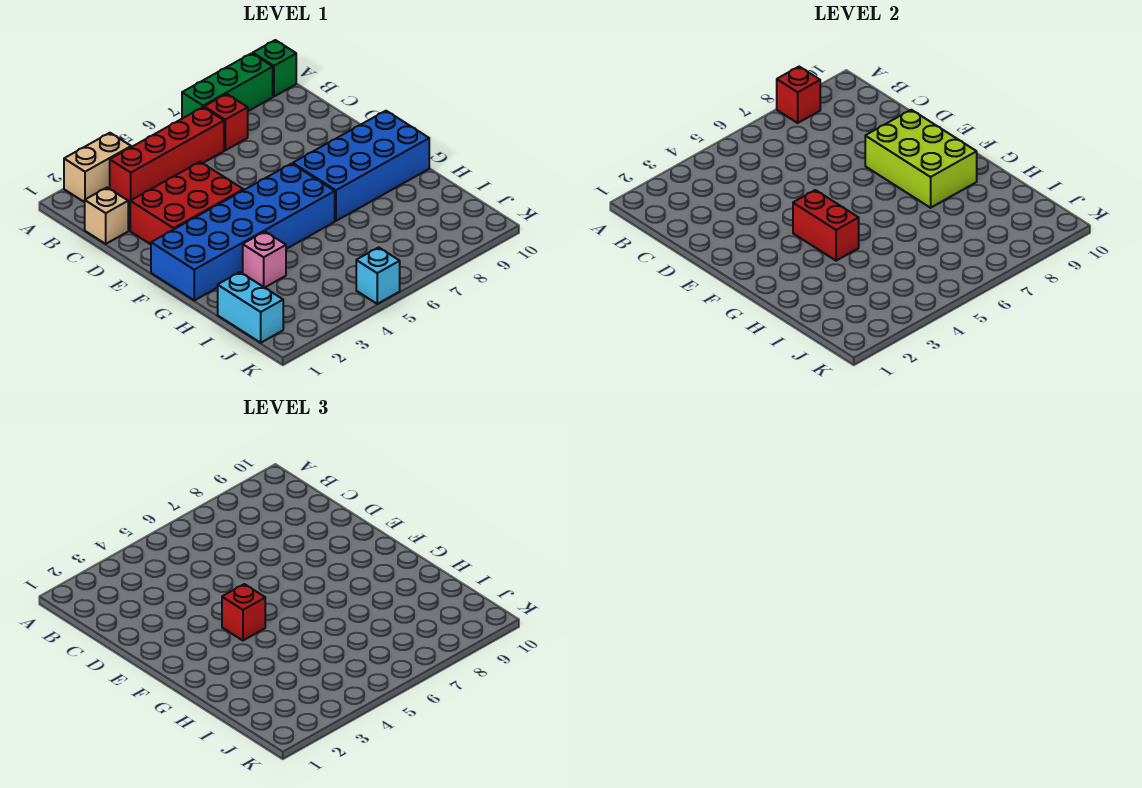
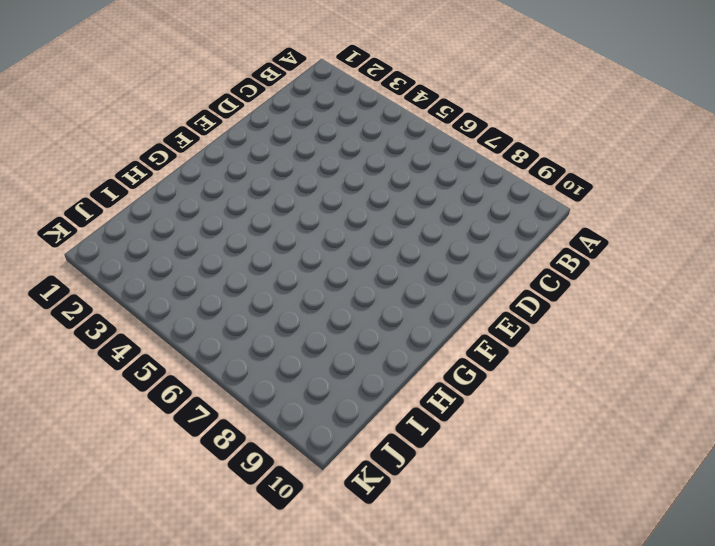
none -> tan 1x2 brick [64,133,131,202]
none -> green 1x3 brick [182,53,273,119]
none -> green 1x1 brick [253,40,296,96]

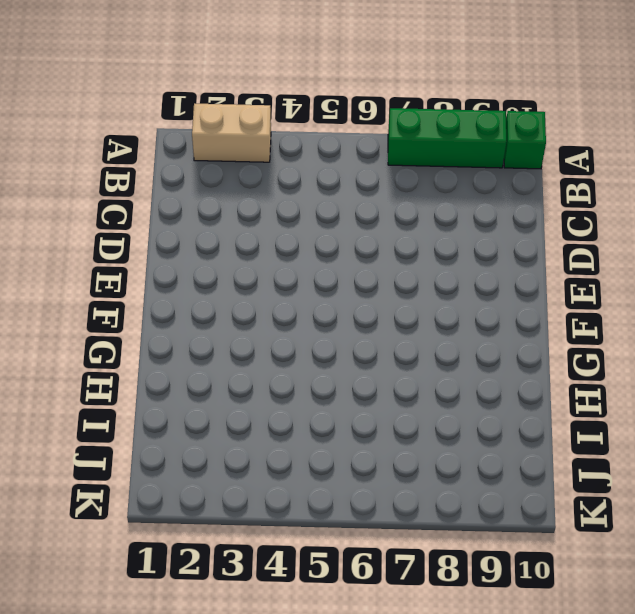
none -> red 1x4 brick [110,107,224,203]
none -> red 1x1 brick [204,94,248,150]
none -> tan 1x1 brick [85,188,128,244]

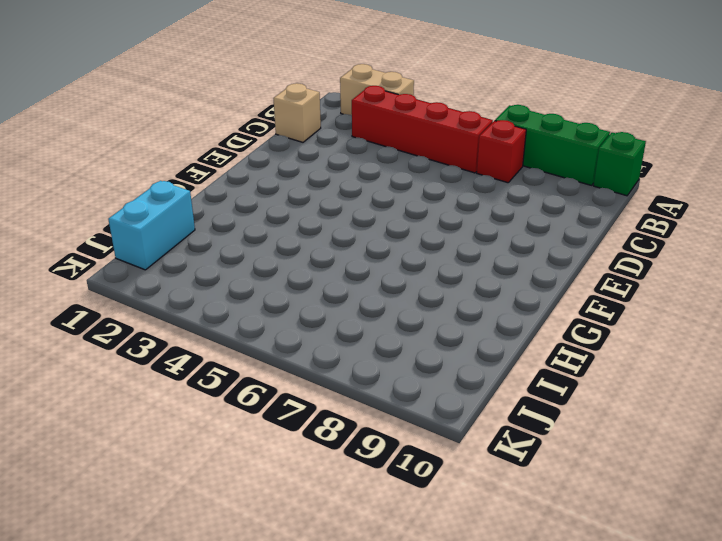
none -> red 2x3 brick [130,162,243,244]
none -> blue 2x6 brick [151,164,335,300]
none -> blue 2x4 brick [293,111,429,221]

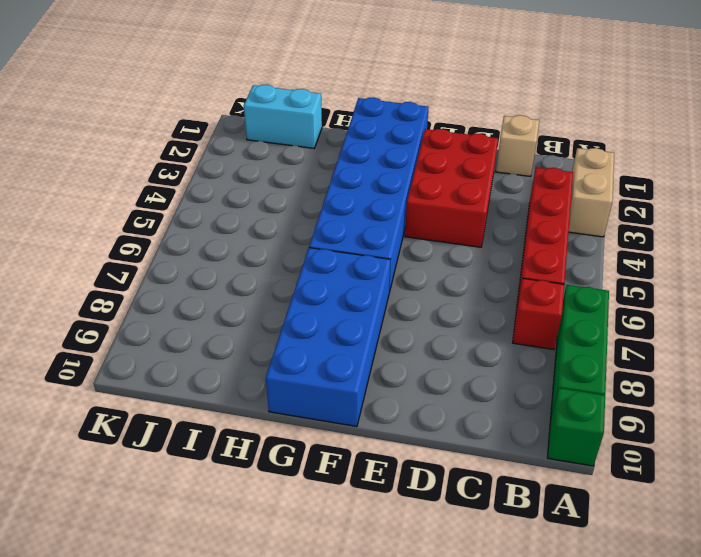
none -> pink 1x1 brick [243,232,286,288]
none -> cyan 1x1 brick [356,247,400,304]
none -> red 1x1 brick [777,67,820,123]

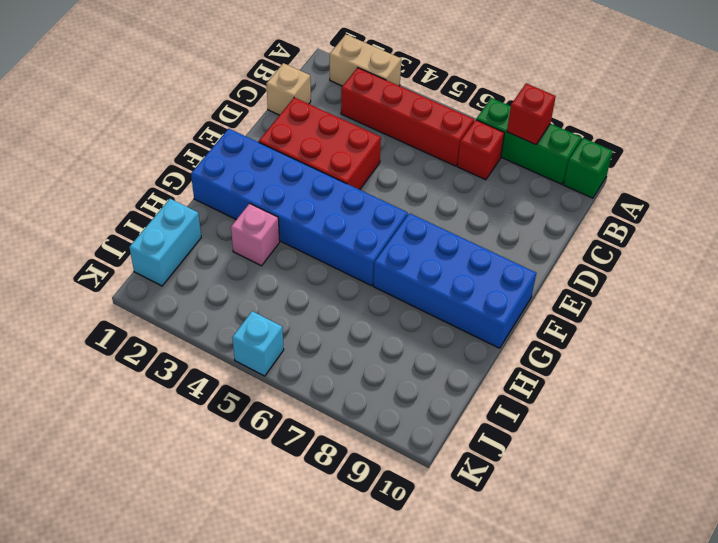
none -> lime 2x3 brick [865,110,977,208]
none -> red 1x2 brick [793,190,859,261]
none -> red 1x1 brick [222,584,265,640]

